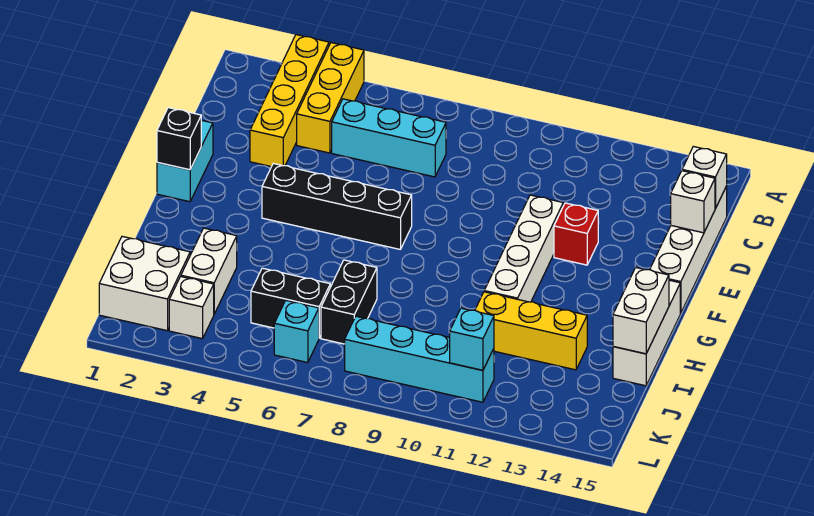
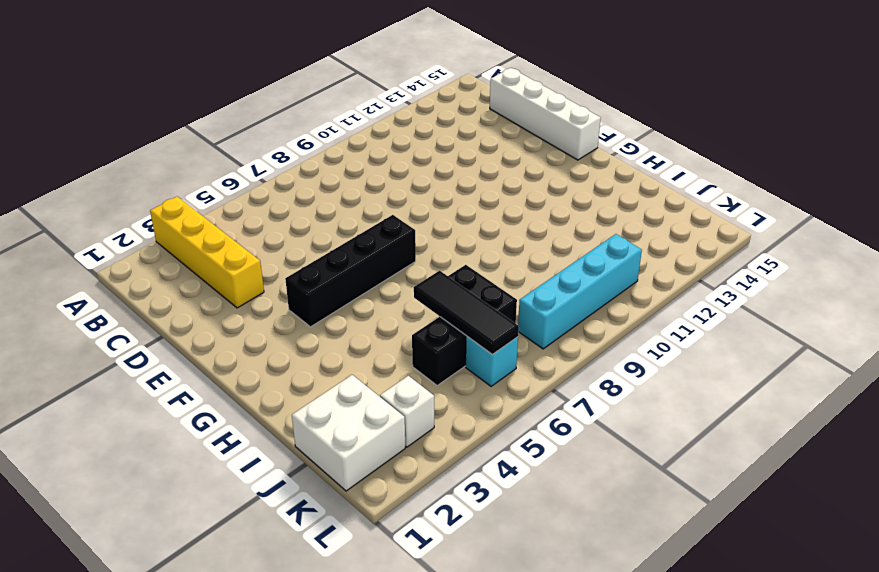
black 1x3 tile [414,271,519,355] -> none
none -> yellow 1x3 brick [297,43,364,153]
none -> cyan 1x3 brick [332,99,446,177]
none -> cyan 1x2 brick [157,120,213,202]

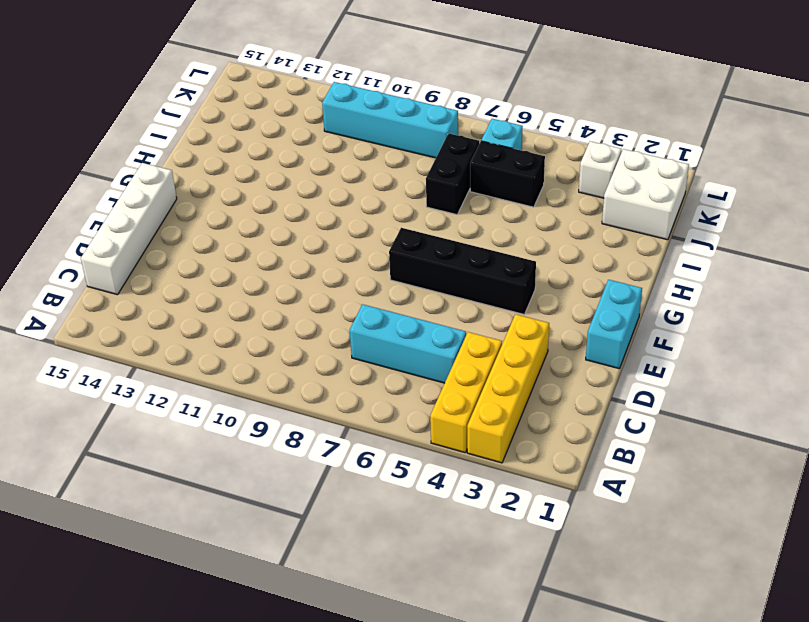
none -> white 1x4 brick [484,195,563,302]
none -> red 1x1 brick [554,203,598,265]
none -> white 1x3 brick [613,280,680,386]

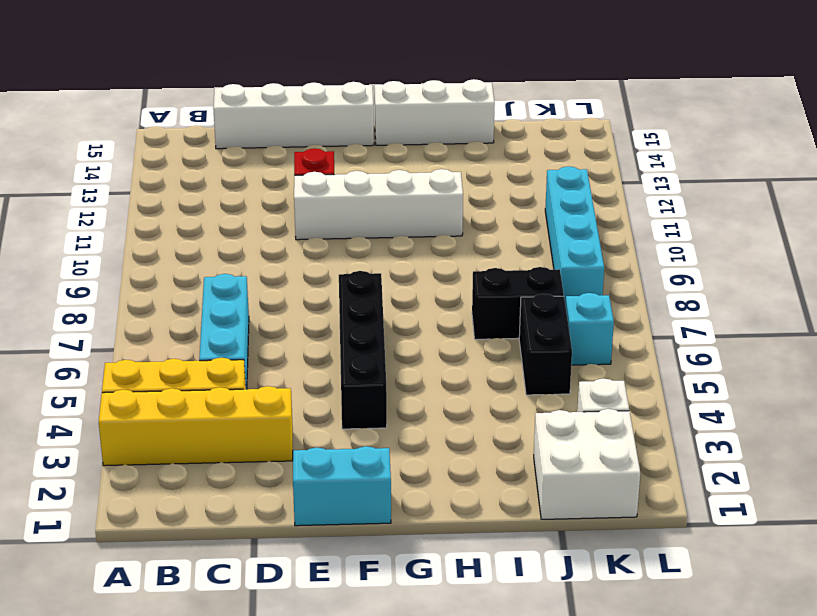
none -> white 1x2 brick [181,228,237,314]
none -> yellow 1x3 brick [475,292,587,370]
none -> white 1x1 brick [682,146,727,209]

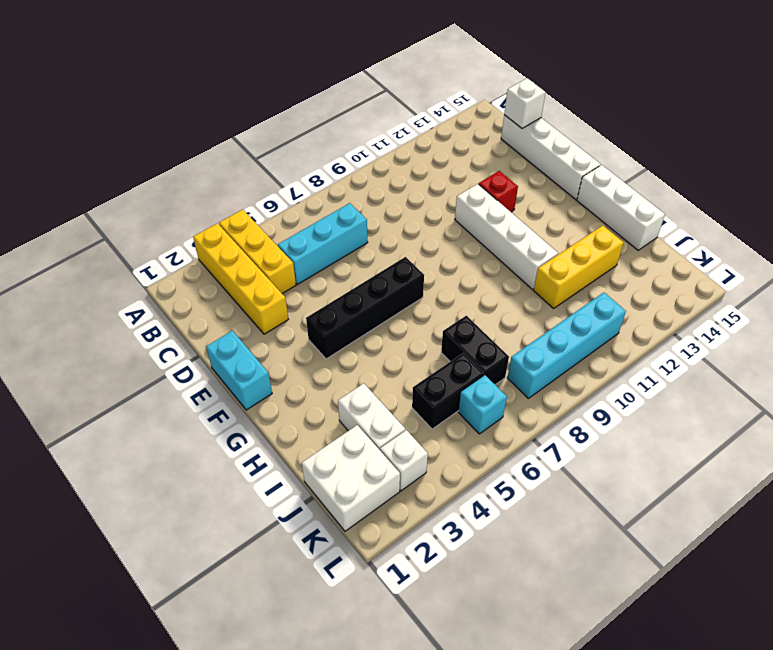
none -> white 1x1 brick [671,171,715,233]
none -> black 1x1 brick [157,108,201,170]
none -> white 1x2 brick [613,267,669,354]

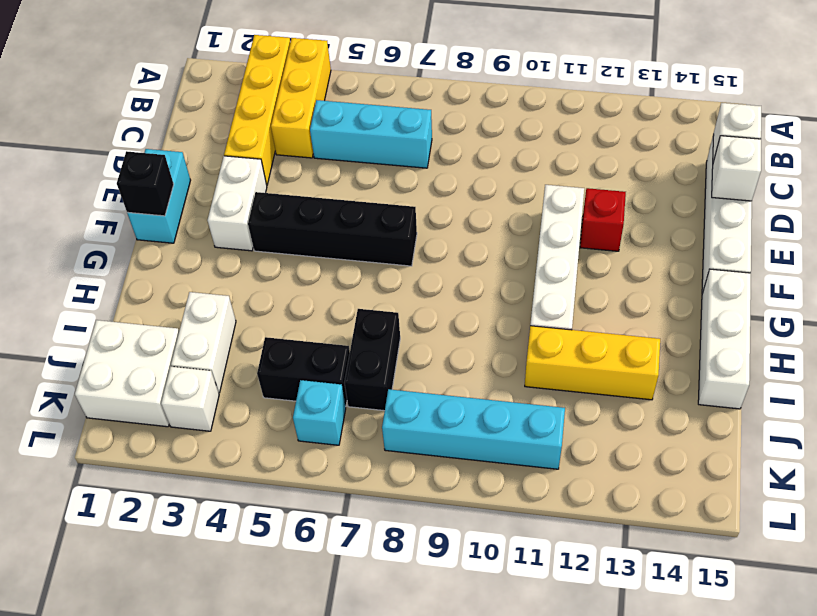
white 1x2 brick [208,156,267,251] -> white 1x2 brick moved to [613,267,669,354]
none -> cyan 1x1 brick [450,308,494,370]

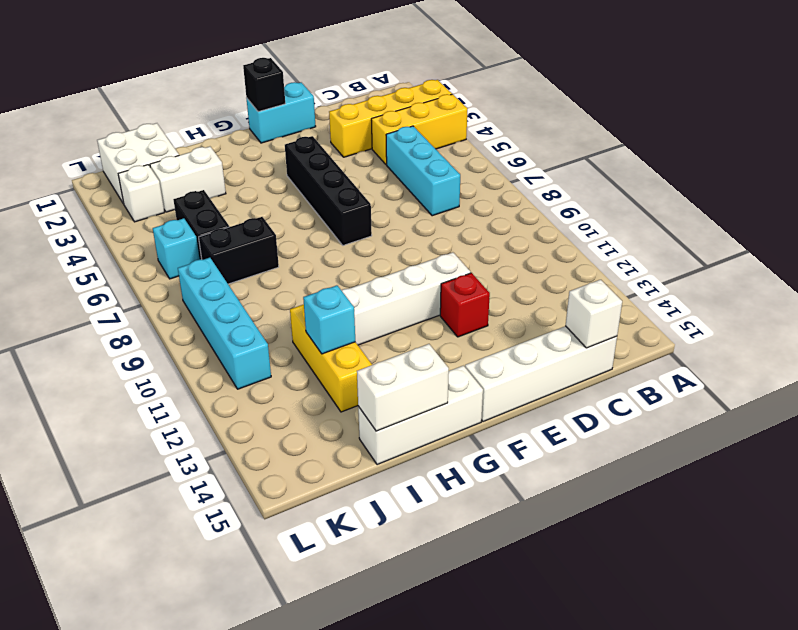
cyan 1x1 brick [303,285,355,354] -> cyan 1x1 brick moved to [450,308,494,370]
none -> white 1x1 brick [671,171,715,233]

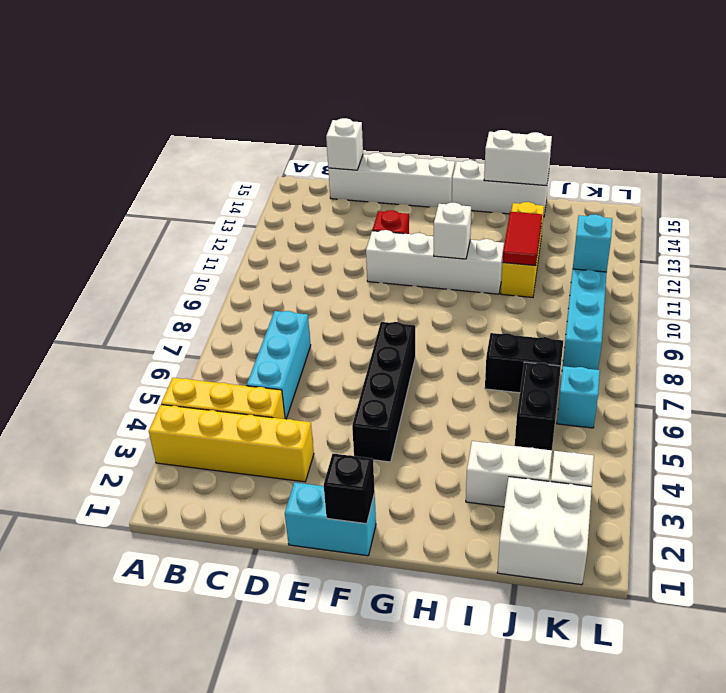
white 1x1 brick [434,203,471,259] -> white 1x1 brick moved to [671,171,715,233]
red 1x2 tile [503,212,542,266] -> none

